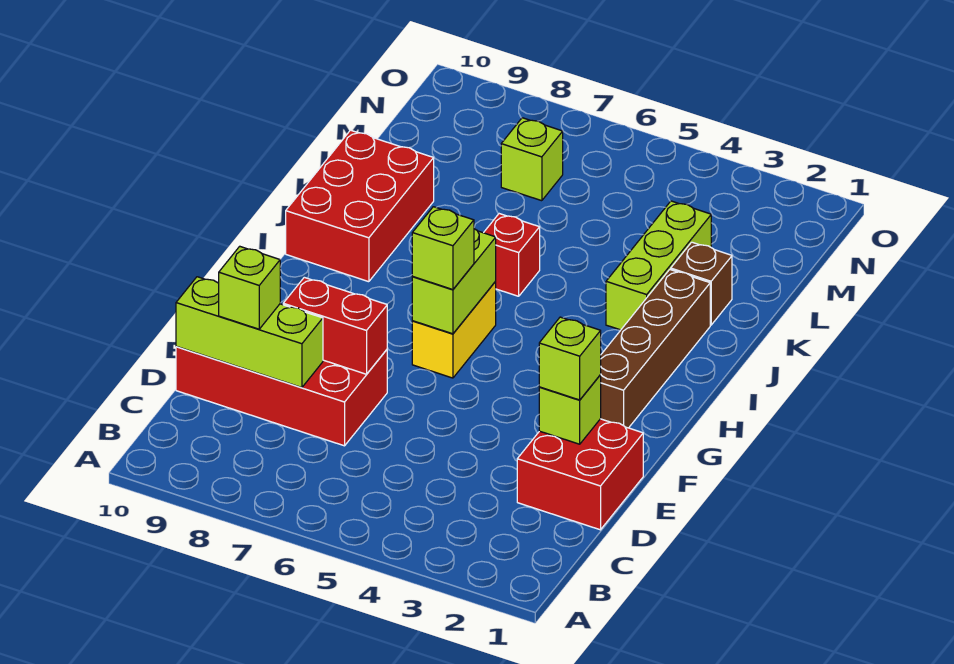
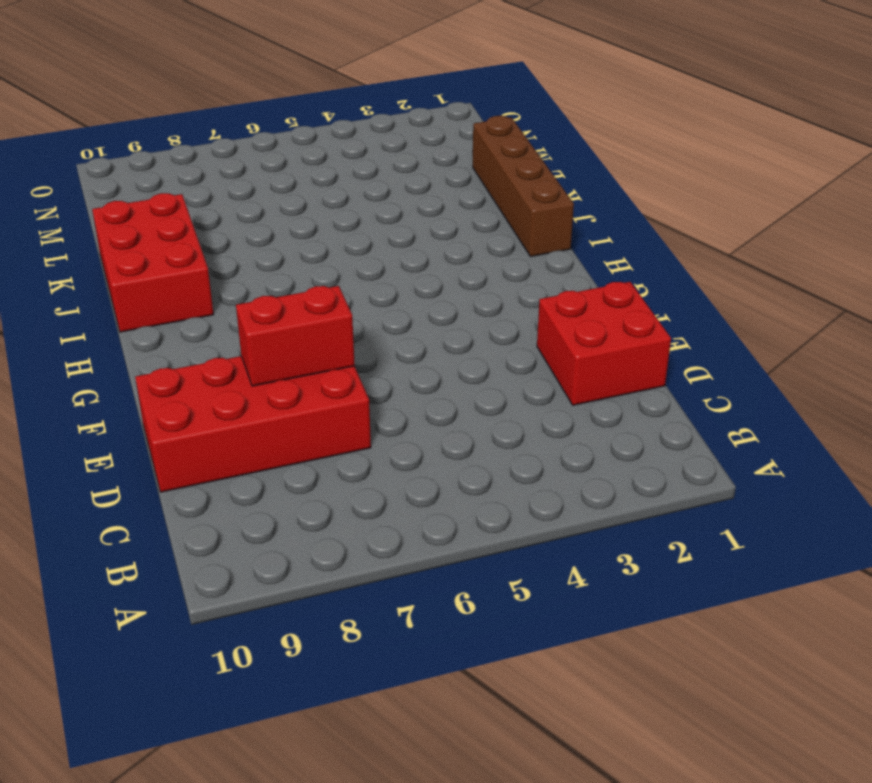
brown 1x4 brick [473,116,574,257] -> brown 1x4 brick moved to [600,270,710,428]
none -> yellow 1x2 brick [412,281,496,378]
none -> lime 1x3 brick [606,201,711,330]
none -> red 1x1 brick [484,214,540,296]

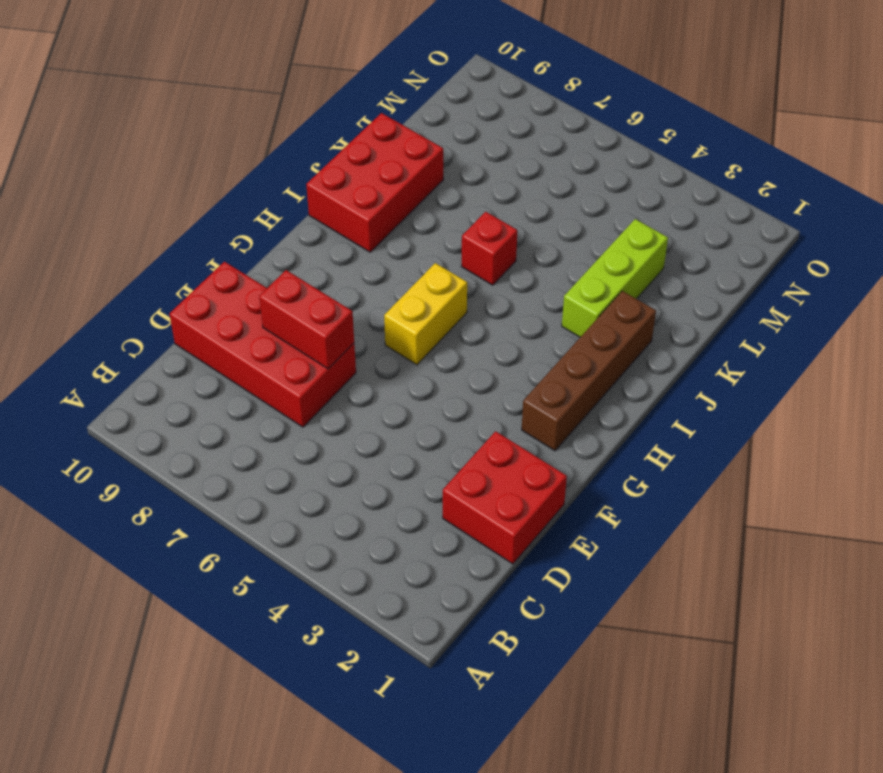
none -> brown 1x1 brick [671,242,732,325]
none -> lime 1x1 brick [501,118,563,201]
none -> lime 1x3 brick [176,277,323,388]

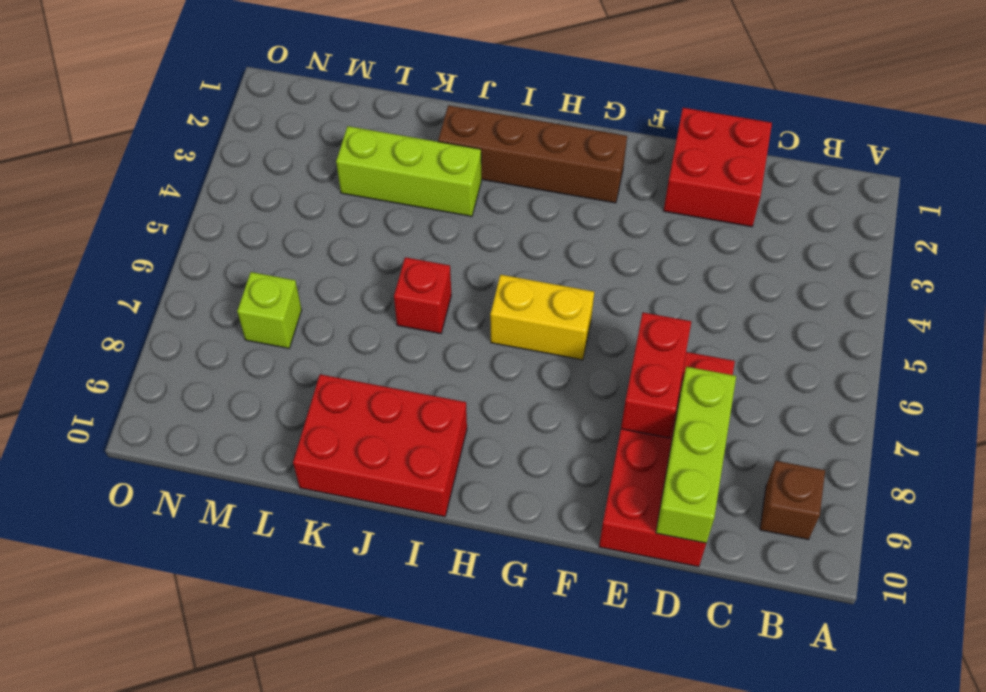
brown 1x1 brick [760,461,825,539] -> brown 1x1 brick moved to [671,242,732,325]
none -> lime 1x1 brick [539,375,601,444]
none -> lime 1x2 brick [412,229,496,334]
none -> lime 1x1 brick [219,246,280,329]

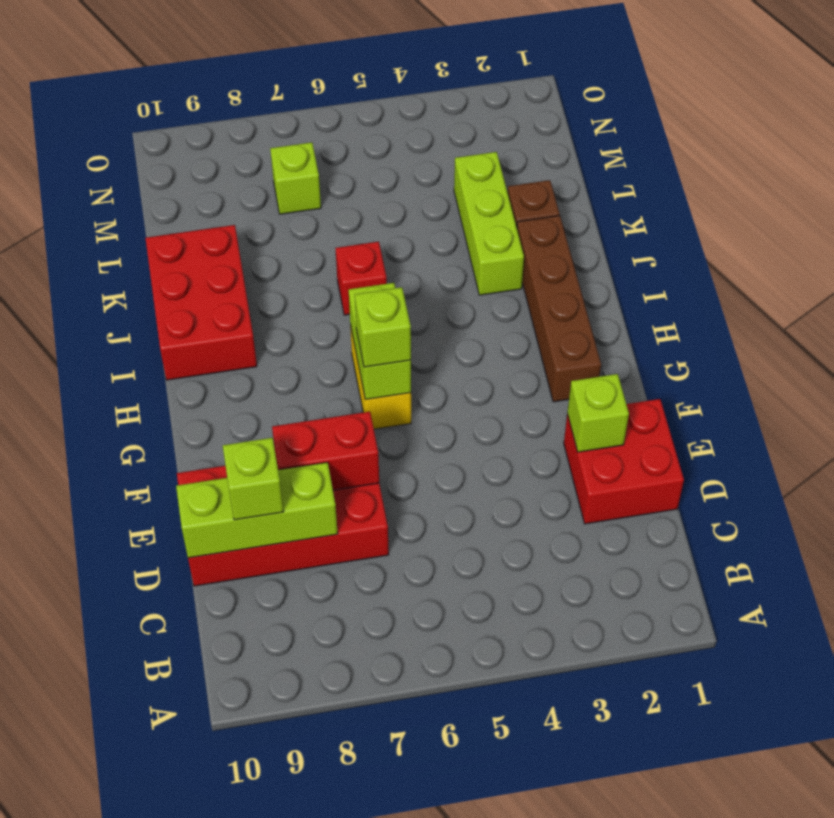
none -> lime 1x1 brick [539,317,601,400]

